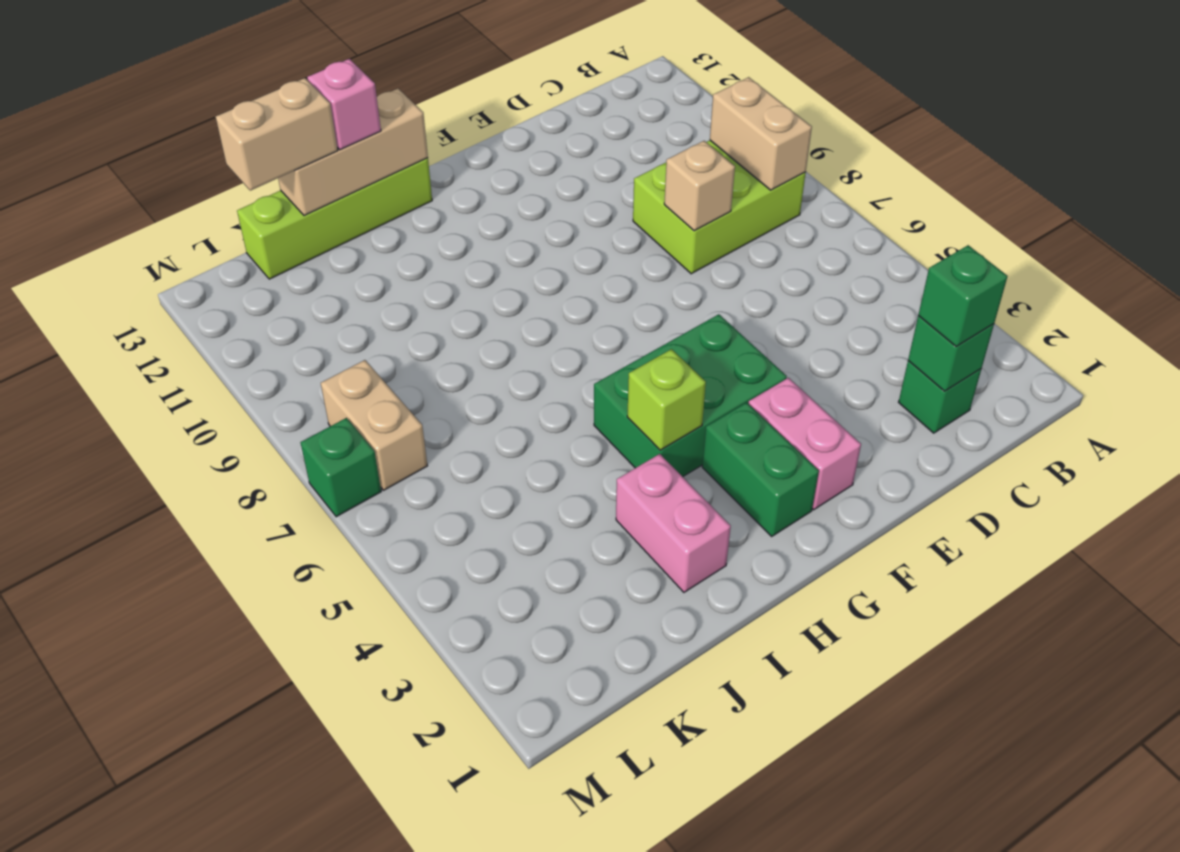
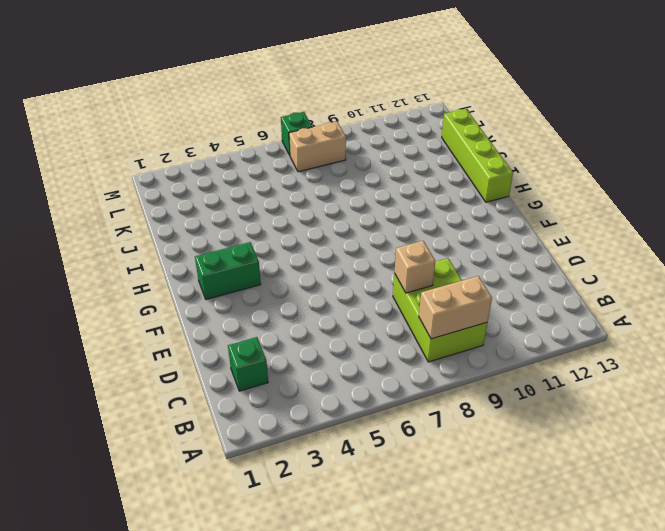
none -> pink 1x2 brick [748,378,861,510]
none -> green 2x3 brick [594,314,787,477]
none -> pink 1x2 brick [616,454,731,592]

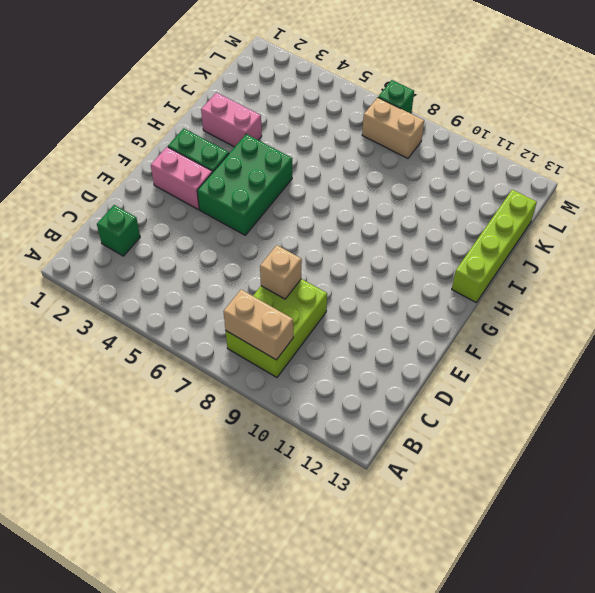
none -> green 1x1 brick [908,316,994,391]
none -> lime 1x1 brick [627,349,706,450]
none -> tan 1x3 brick [278,89,428,216]

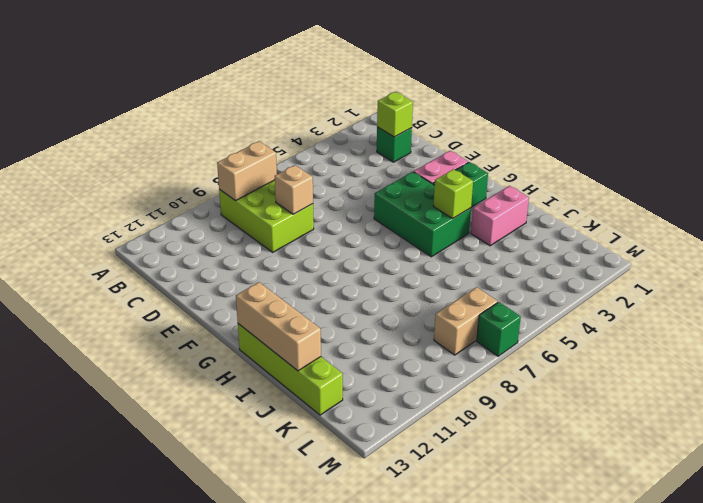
lime 1x1 brick [377,92,413,137] -> green 1x1 brick [908,316,994,391]
none -> green 1x1 brick [918,245,1008,347]
none -> pink 1x1 brick [307,59,381,150]
none -> tan 1x2 brick [216,78,338,191]

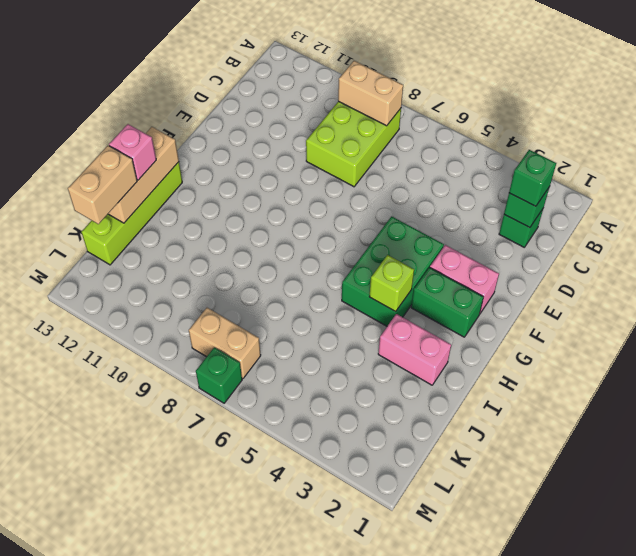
none -> tan 1x1 brick [664,141,735,231]

